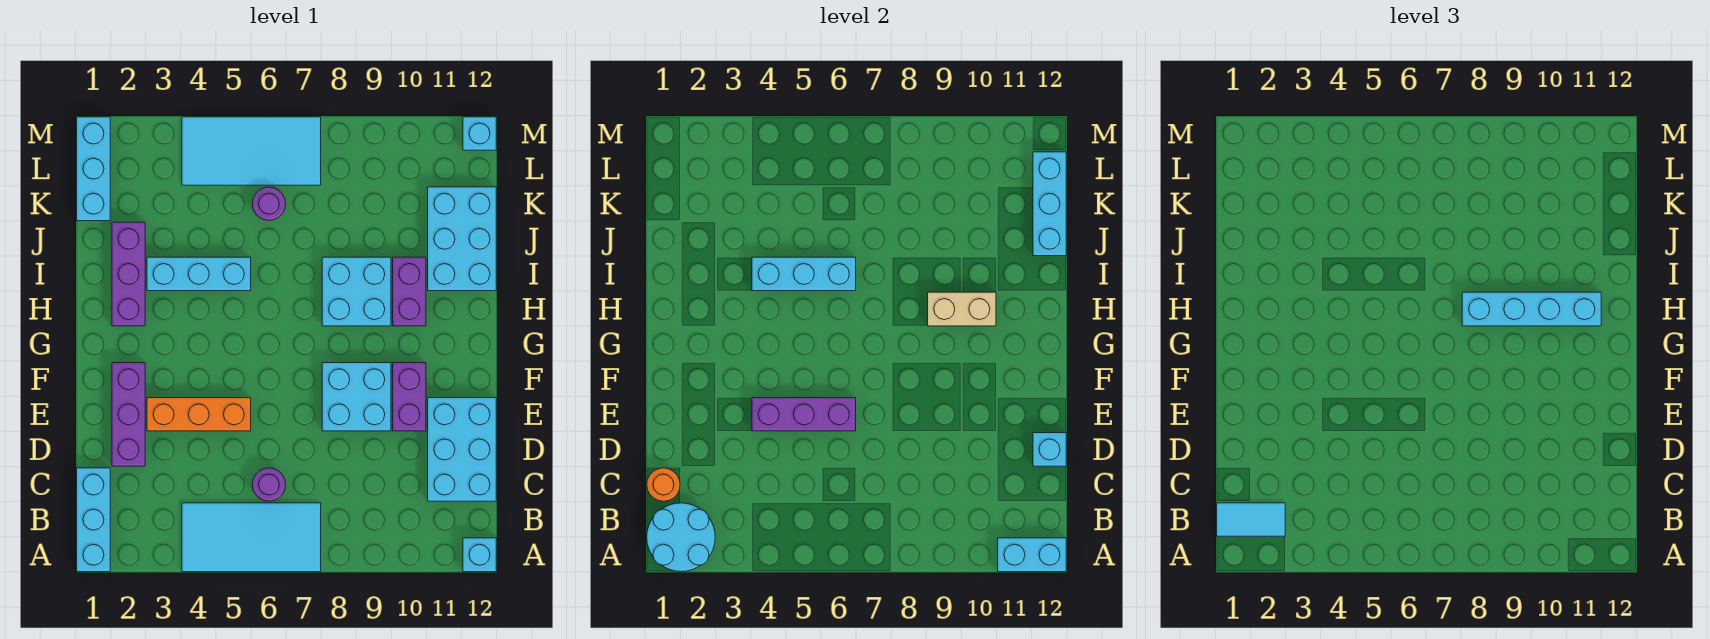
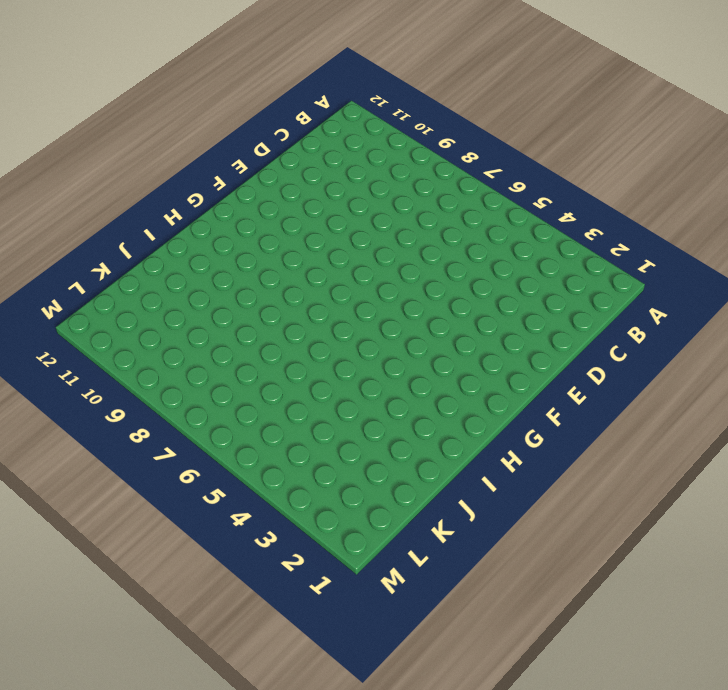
none -> cyan 1x3 brick [77,468,110,572]
none -> cyan 2x4 tile [182,503,321,572]
none -> cyan 1x1 brick [463,538,496,572]

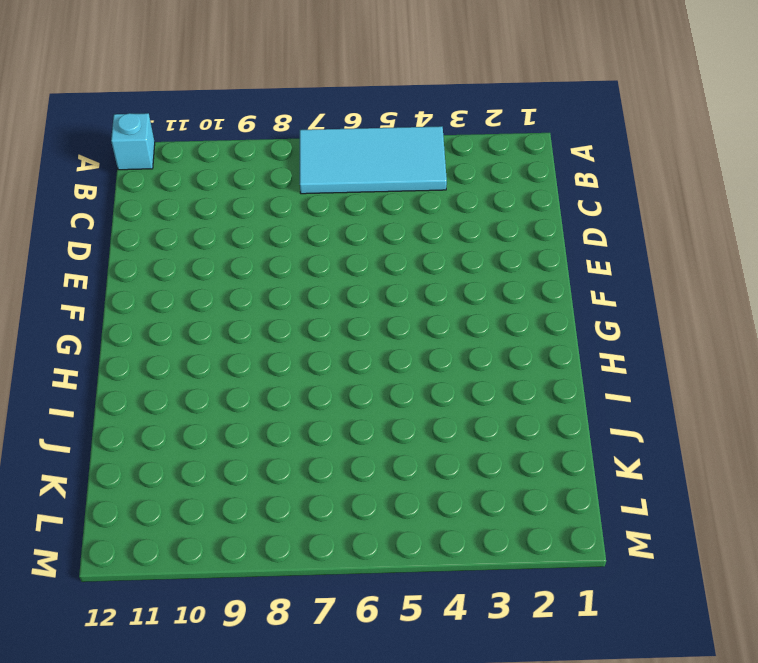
none -> cyan 1x3 brick [77,468,110,572]
none -> purple 1x1 round brick [252,468,286,501]
none -> cyan 2x3 brick [428,398,496,501]

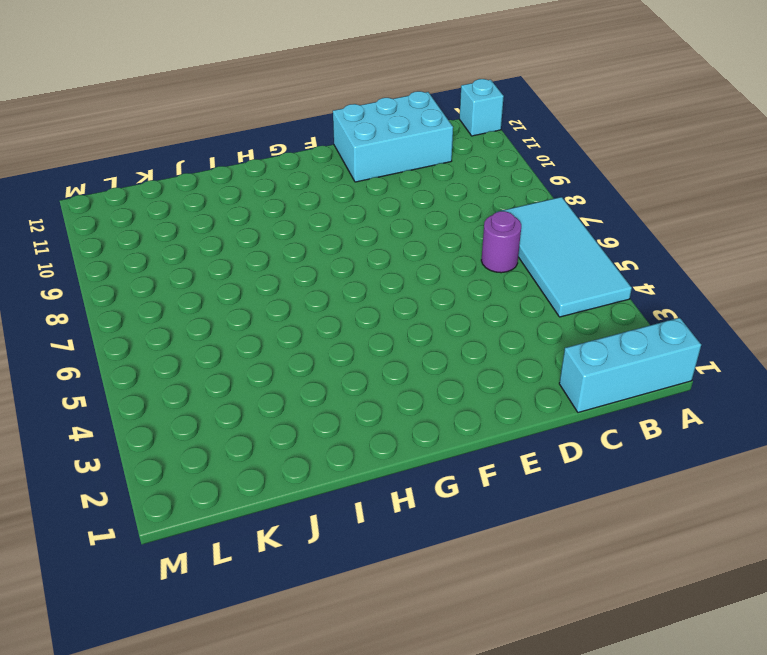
none -> purple 1x3 brick [112,363,145,466]
none -> orange 1x3 brick [147,398,251,431]
none -> cyan 2x2 brick [322,363,391,431]

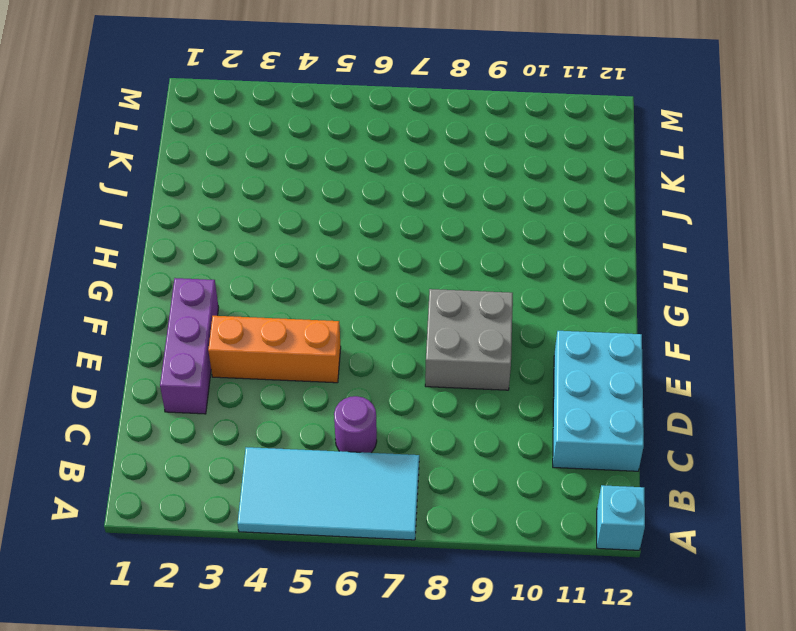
grey 2x2 brick [425,289,513,390] -> cyan 2x2 brick [322,363,391,431]
none -> cyan 1x3 brick [77,468,110,572]
none -> purple 1x2 brick [393,363,426,431]
none -> purple 1x3 brick [112,222,145,326]

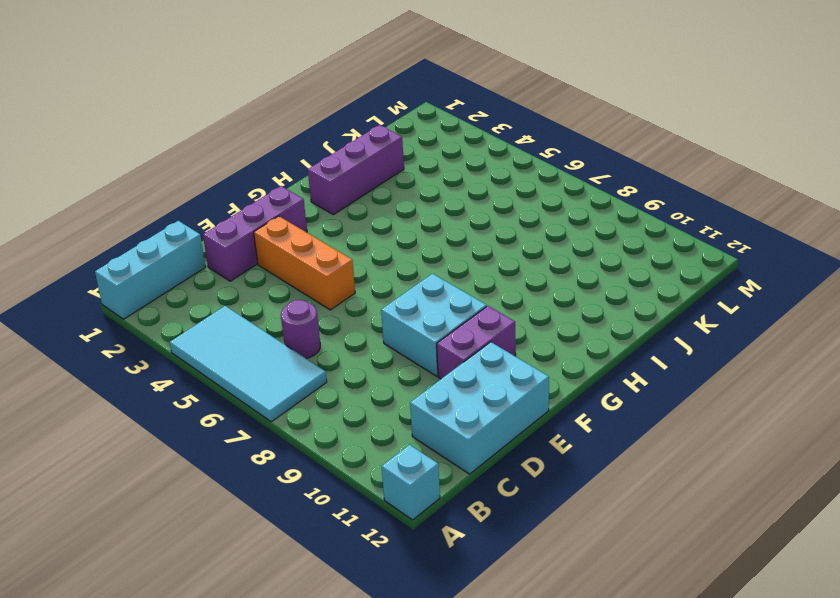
none -> cyan 2x2 brick [322,257,391,326]
none -> purple 1x2 brick [393,257,426,326]
none -> cyan 1x3 brick [147,257,251,291]

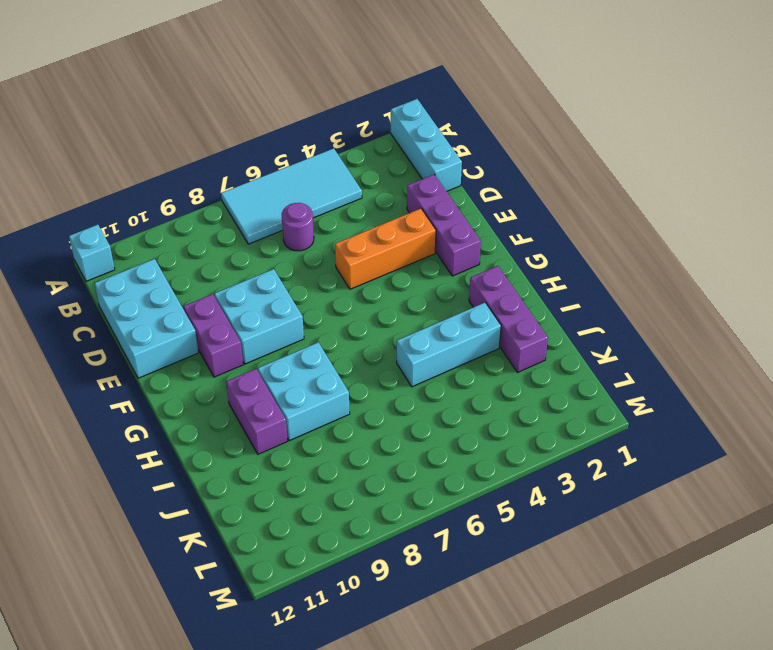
none -> cyan 2x3 brick [428,187,496,291]
none -> cyan 1x3 brick [77,117,110,221]
none -> purple 1x1 round brick [252,187,286,220]

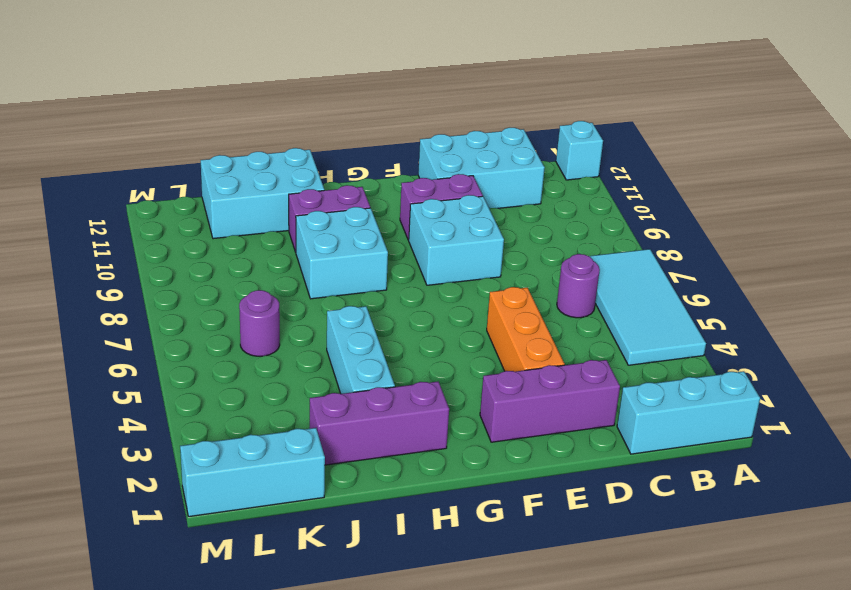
none -> cyan 2x4 tile [182,117,321,185]
none -> cyan 1x1 brick [463,117,496,150]
none -> cyan 2x2 round brick [647,503,715,572]

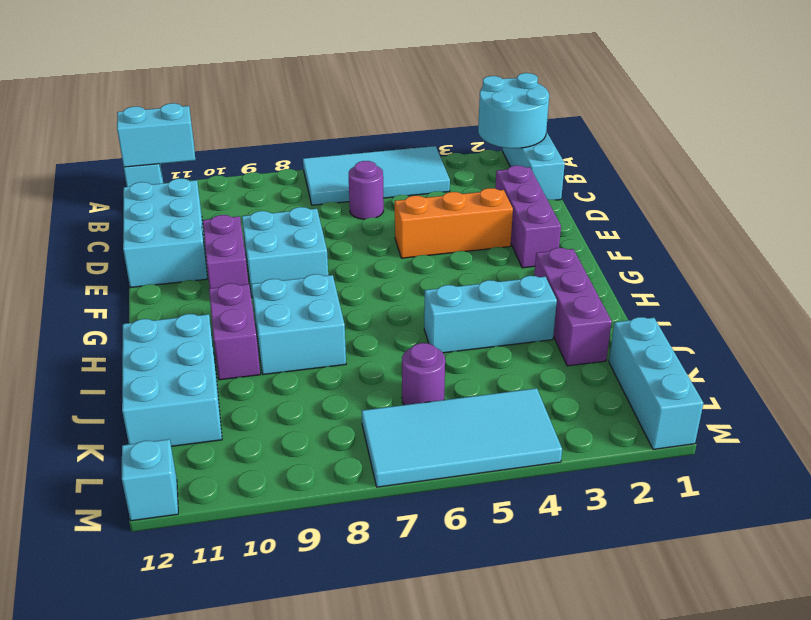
none -> orange 1x1 round brick [647,468,680,501]
none -> cyan 1x1 brick [1033,433,1066,466]
none -> purple 1x3 brick [752,398,856,431]

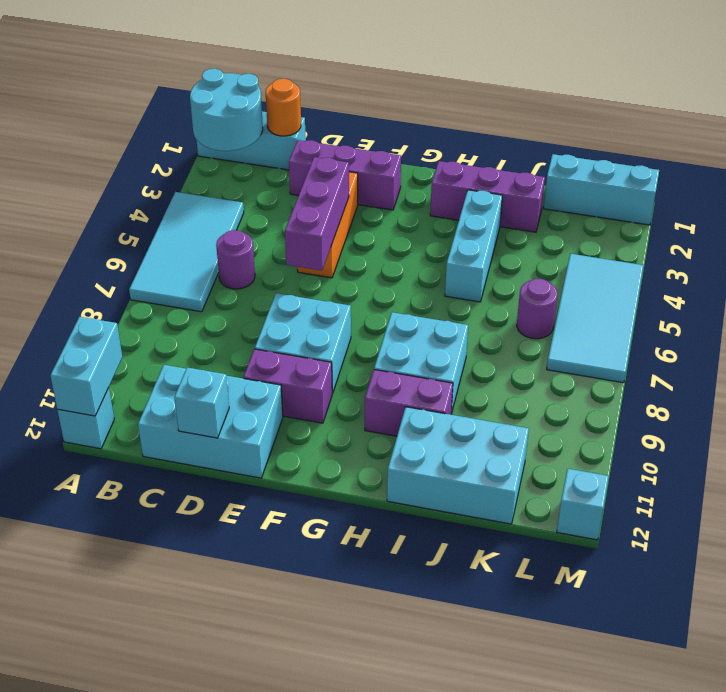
none -> tan 1x2 brick [928,292,996,326]
none -> cyan 1x3 brick [752,257,856,291]
none -> cyan 1x3 brick [1033,152,1066,256]

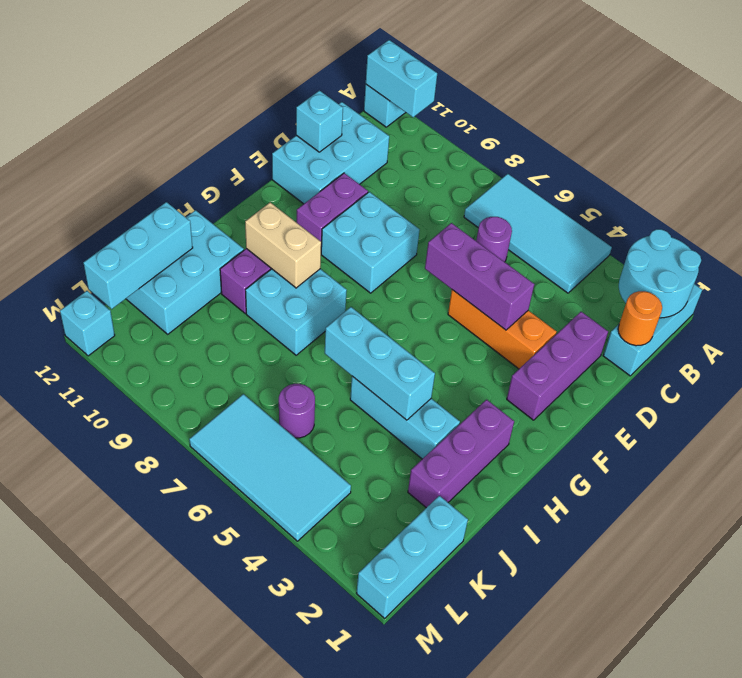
none -> cyan 1x2 tile [1217,503,1285,536]
none -> cyan 1x4 brick [1462,292,1601,326]

